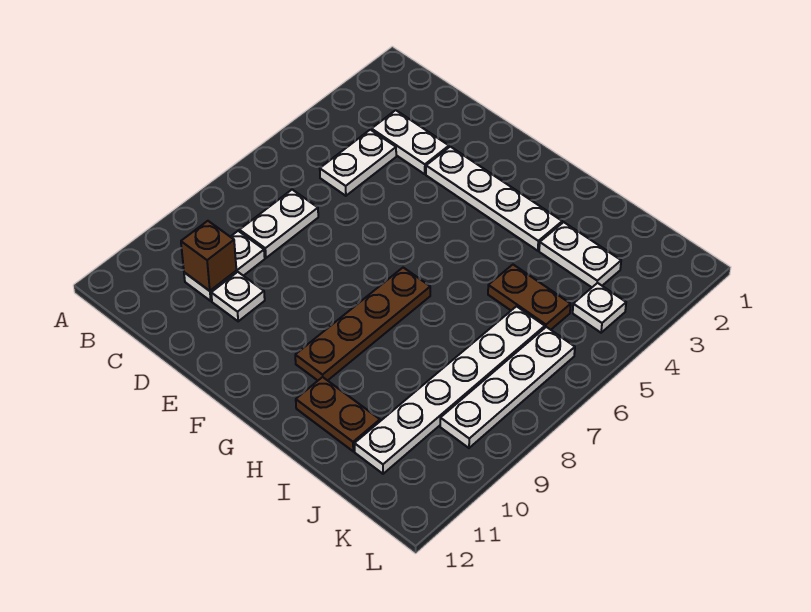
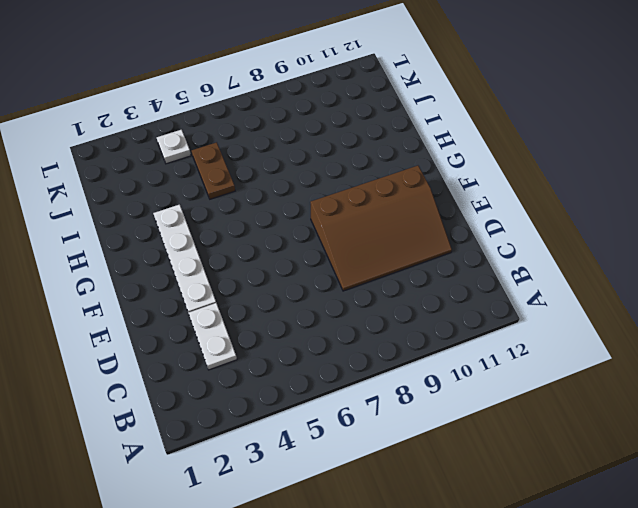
brown 3x4 slope [310,166,452,291] -> white 1x1 plate [211,272,265,321]
none -> white 1x2 plate [320,130,396,196]
none -> white 1x2 plate [239,190,318,258]
none -> white 1x2 plate [184,231,265,301]

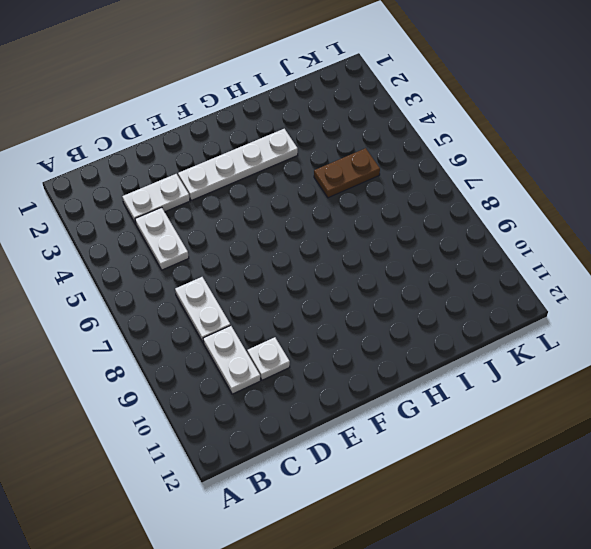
none -> brown 1x4 plate [295,268,430,380]
none -> brown 1x2 plate [296,377,380,451]
none -> white 1x2 plate [539,222,621,287]

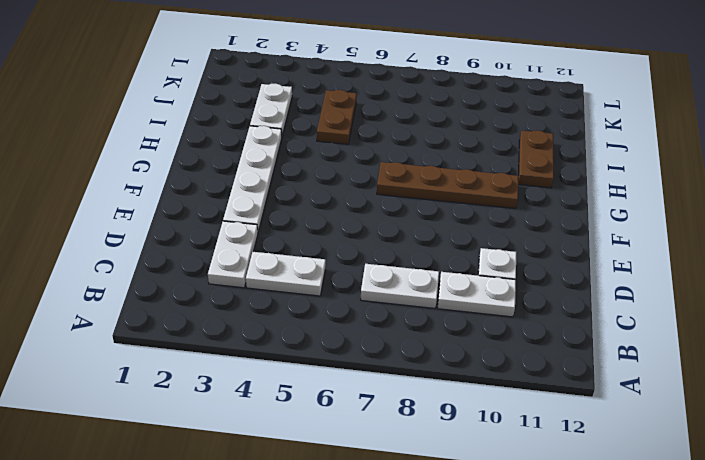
none -> white 1x6 plate [354,306,545,474]
none -> white 1x1 plate [573,283,626,333]
none -> white 1x4 plate [440,327,575,448]

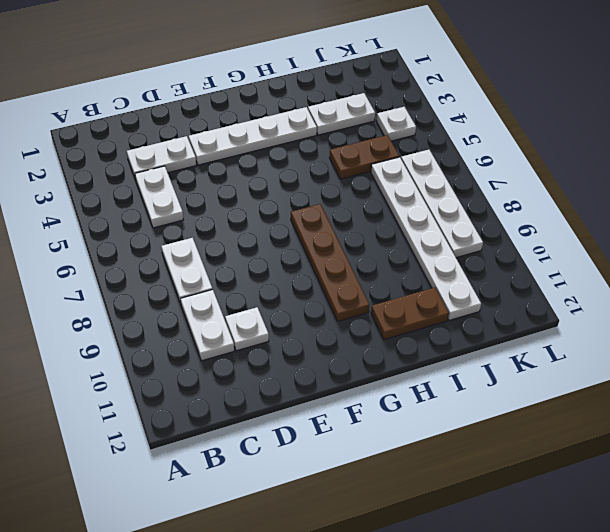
none -> brown 1x1 brick [181,221,236,291]

